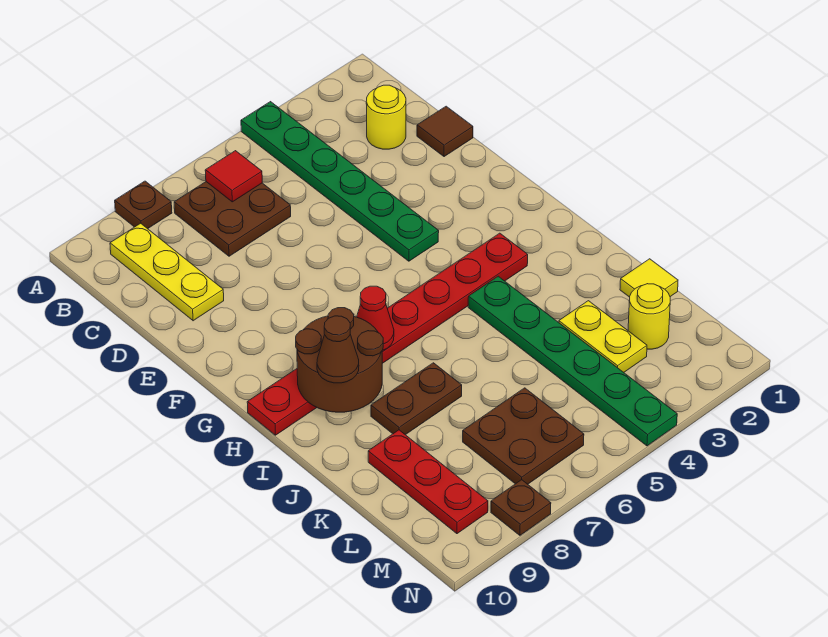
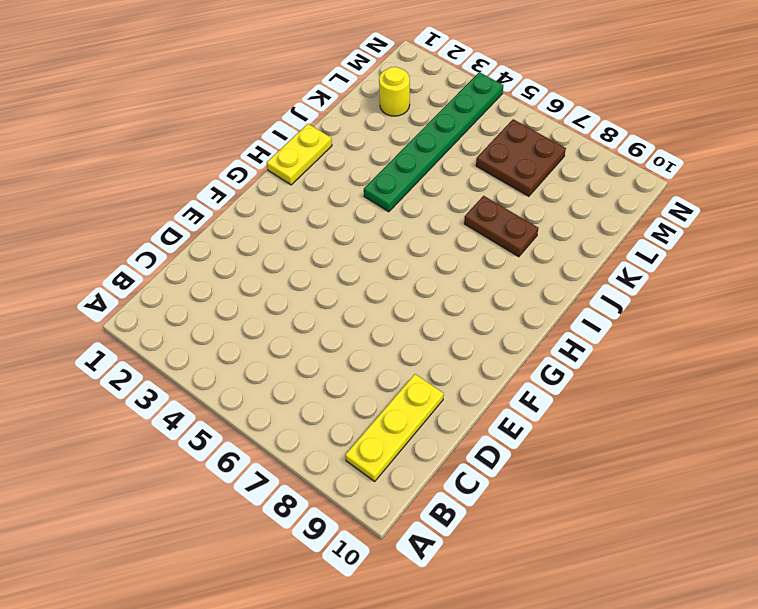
yellow 1x2 plate [267,124,332,185] -> yellow 1x2 plate moved to [559,301,647,372]
none -> green 1x6 plate [241,102,439,261]
none -> brown 1x1 plate [115,181,172,229]
none -> brown 2x2 plate [174,182,291,256]

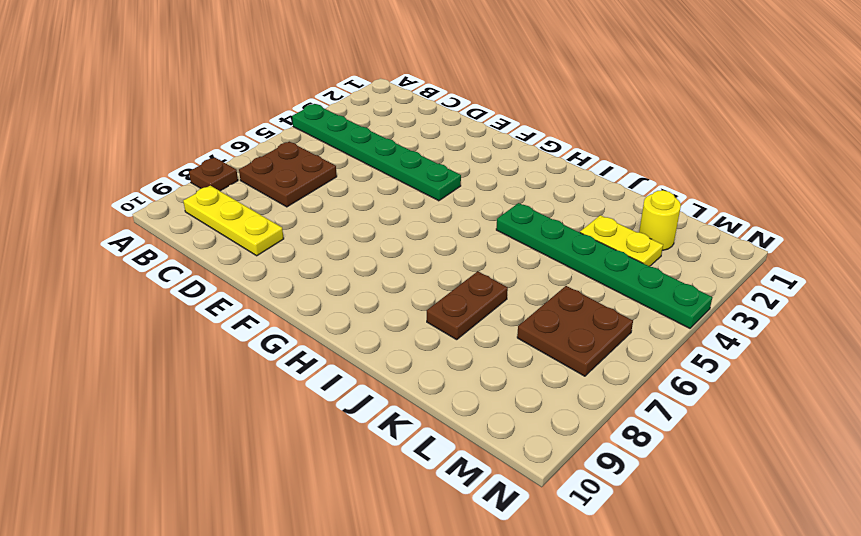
none -> yellow 1x1 round brick [366,85,406,149]
none -> brown 1x1 tile [417,106,473,157]
none -> red 1x8 plate [247,233,528,435]

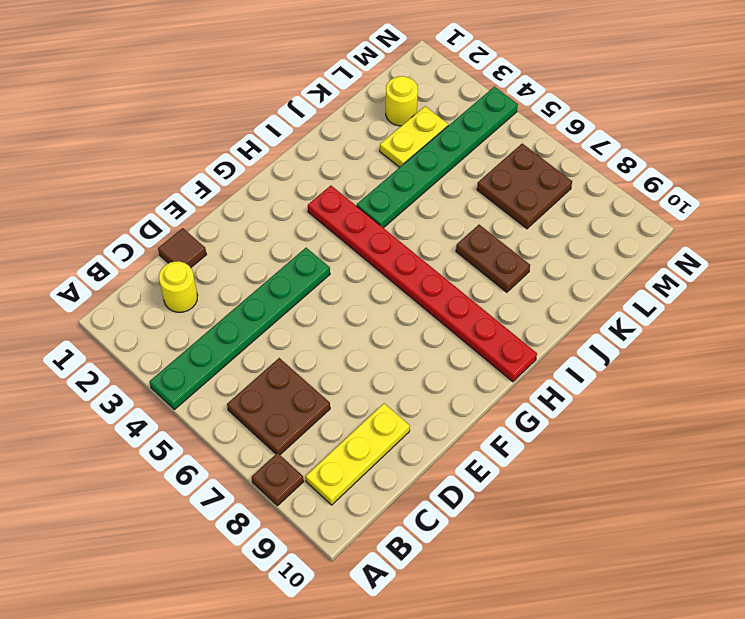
none -> yellow 1x1 tile [620,259,678,297]
none -> red 1x3 plate [368,430,488,534]
none -> brown 1x1 plate [491,480,551,535]

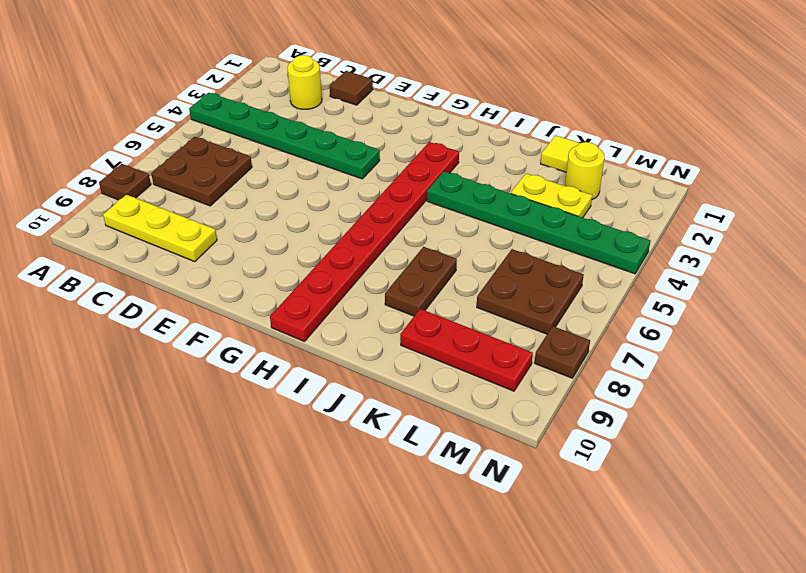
none -> red 1x1 tile [205,151,262,202]
none -> red 1x1 cone [357,286,394,350]
none -> brown 2x2 round brick [296,308,383,412]

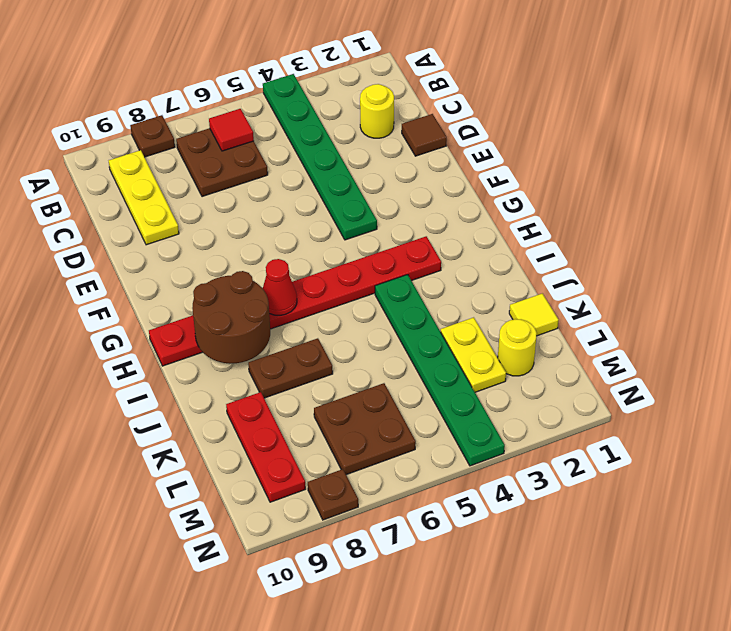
none -> brown 1x1 cone [317,316,359,383]

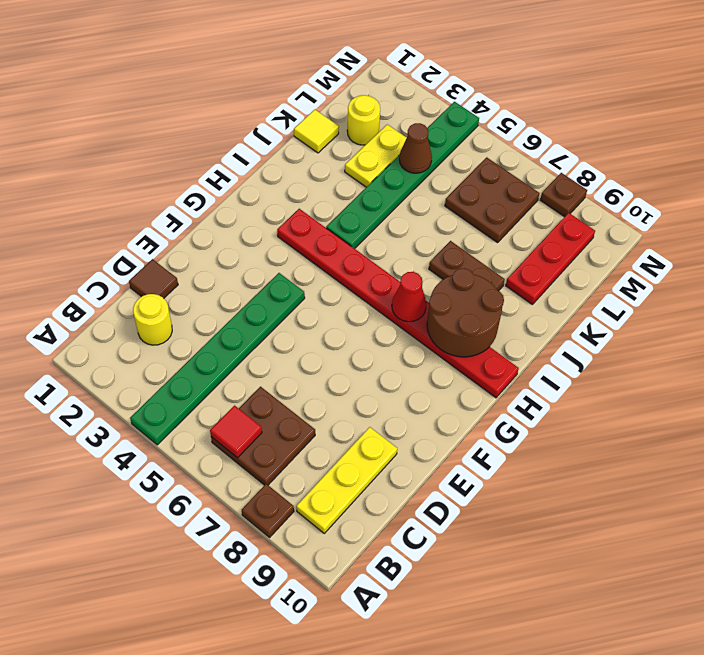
brown 1x1 cone [399,123,432,173] -> brown 1x1 cone moved to [317,316,359,383]

